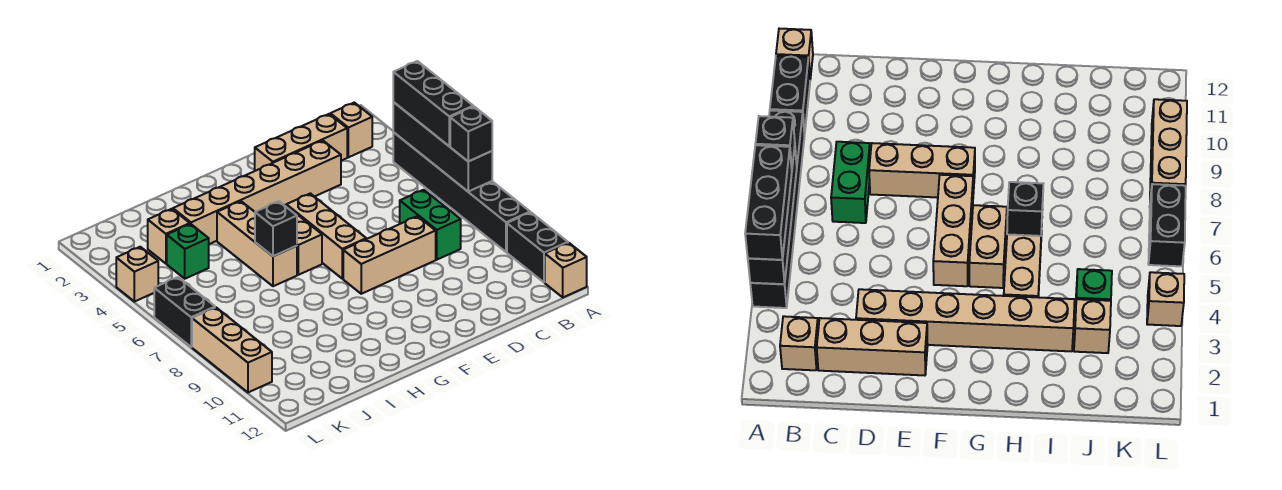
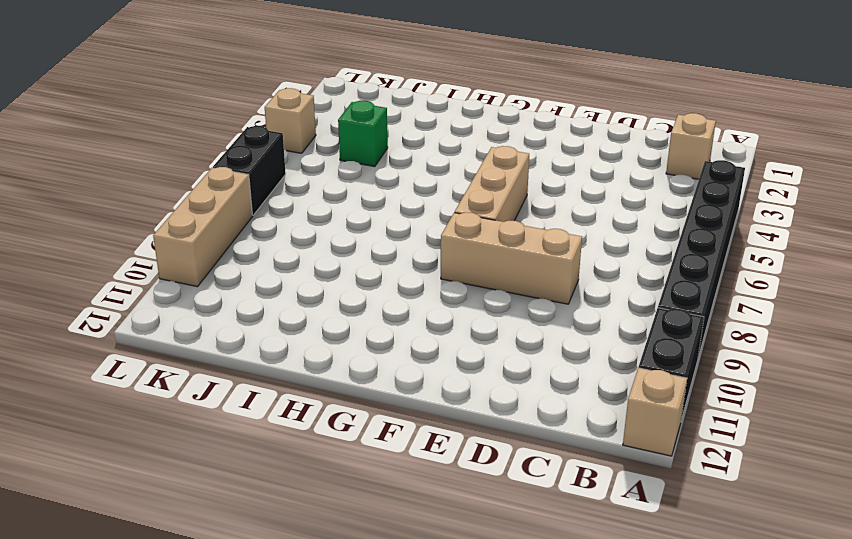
none -> tan 1x3 brick [255,114,347,171]
none -> green 1x2 brick [400,190,461,260]
none -> tan 1x6 brick [173,141,341,244]

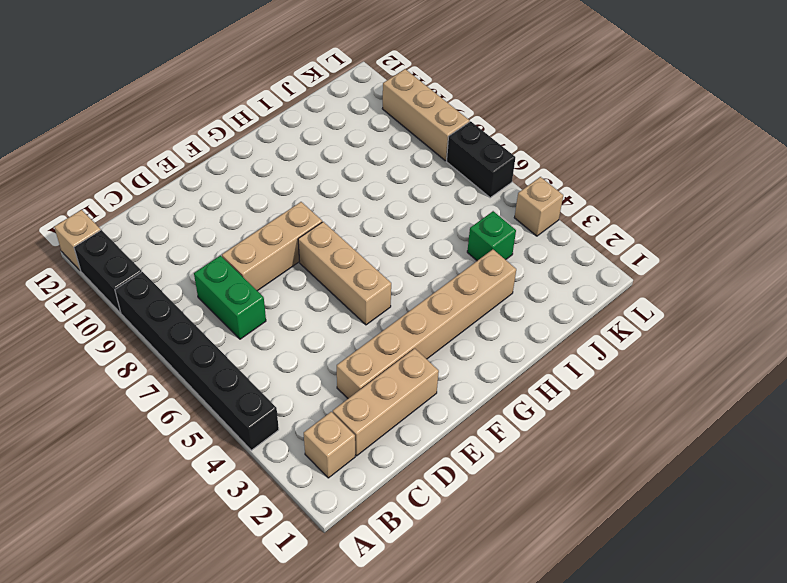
none -> tan 1x2 brick [284,205,322,275]
none -> tan 1x3 brick [217,201,297,286]
none -> tan 1x1 brick [148,209,190,264]

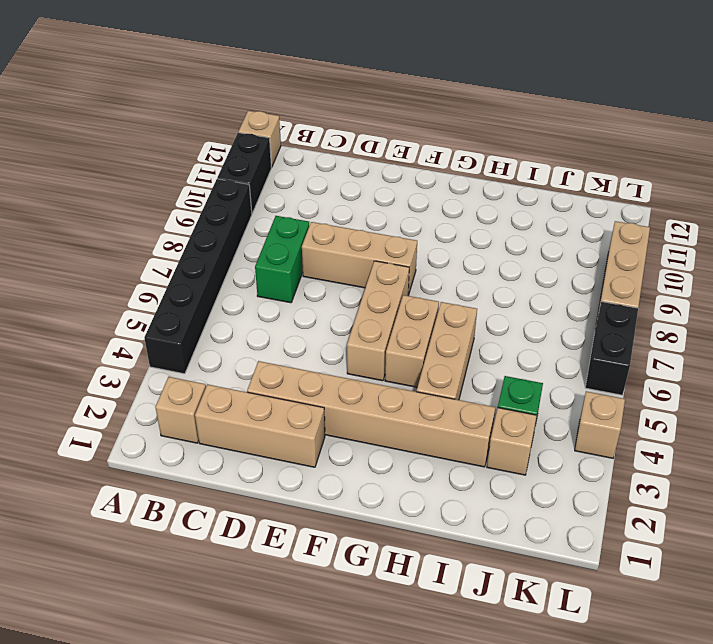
none -> black 1x4 brick [393,102,492,191]
none -> black 1x1 brick [255,201,297,256]
none -> black 1x3 brick [393,61,473,146]

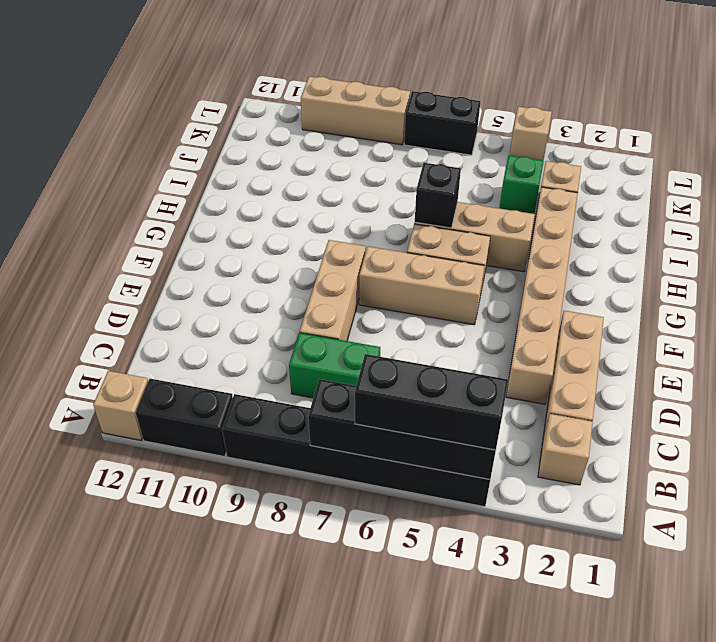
none -> black 1x1 brick [450,107,492,161]

